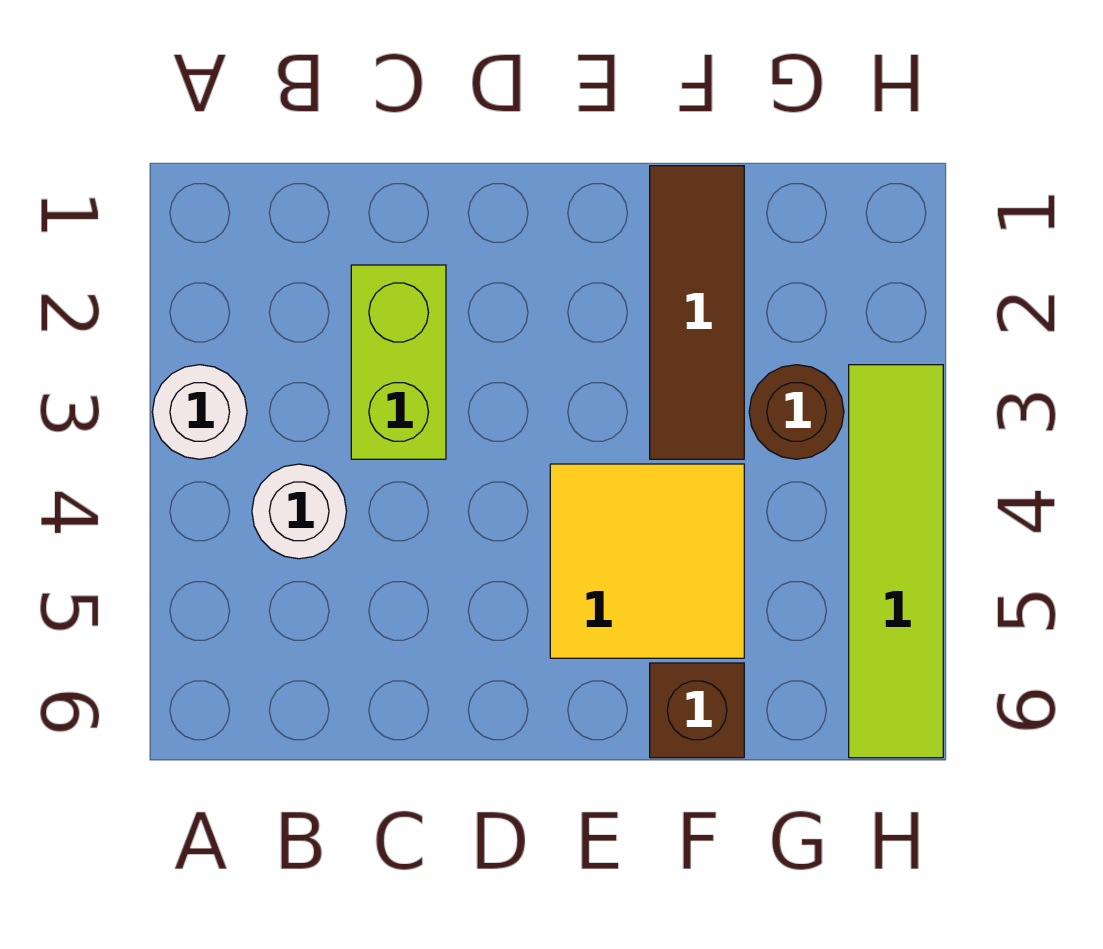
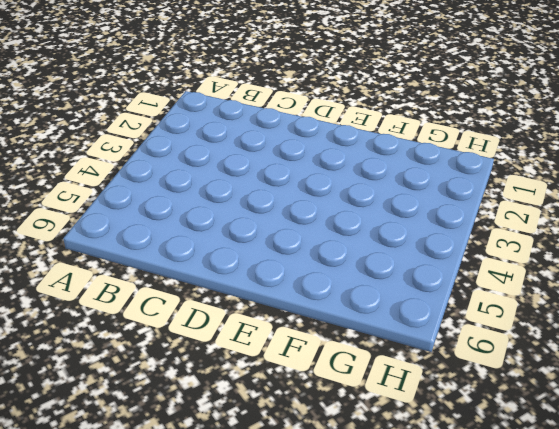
none -> white 1x1 round brick [152,365,247,459]
none -> white 1x1 round brick [252,464,347,559]

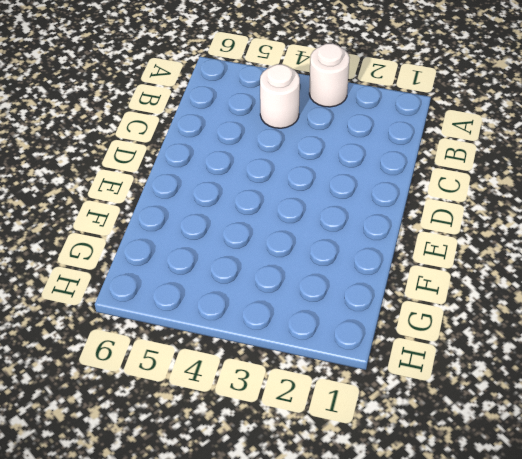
none -> lime 1x2 brick [351,265,446,459]
none -> yellow 2x2 tile [550,464,744,658]

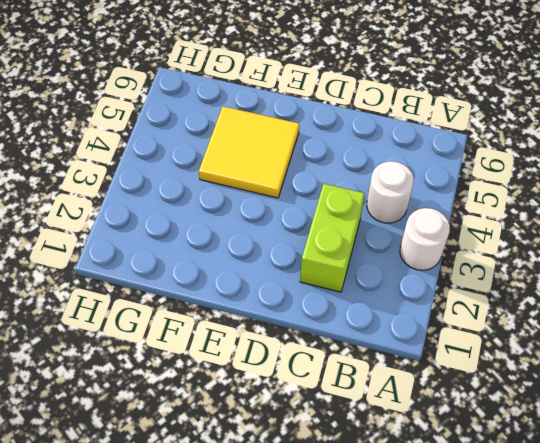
none -> brown 1x3 tile [650,166,744,459]
none -> brown 1x1 brick [650,663,744,758]

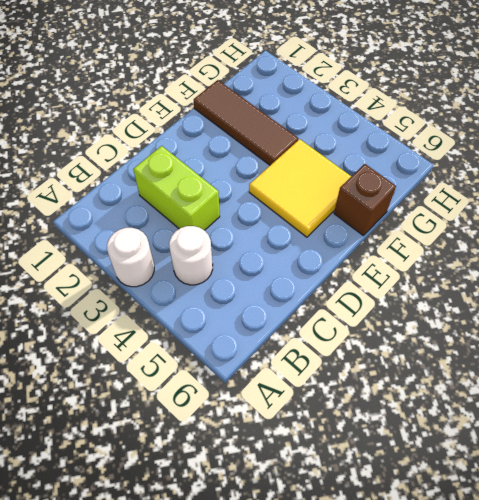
none -> brown 1x1 round brick [749,365,844,459]
none -> lime 1x4 tile [849,365,943,758]

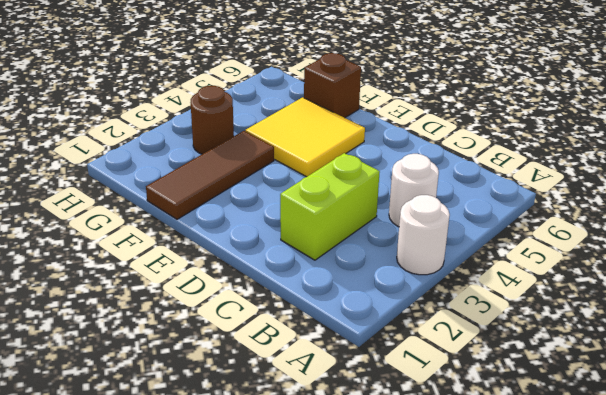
none -> lime 1x4 tile [849,365,943,758]

